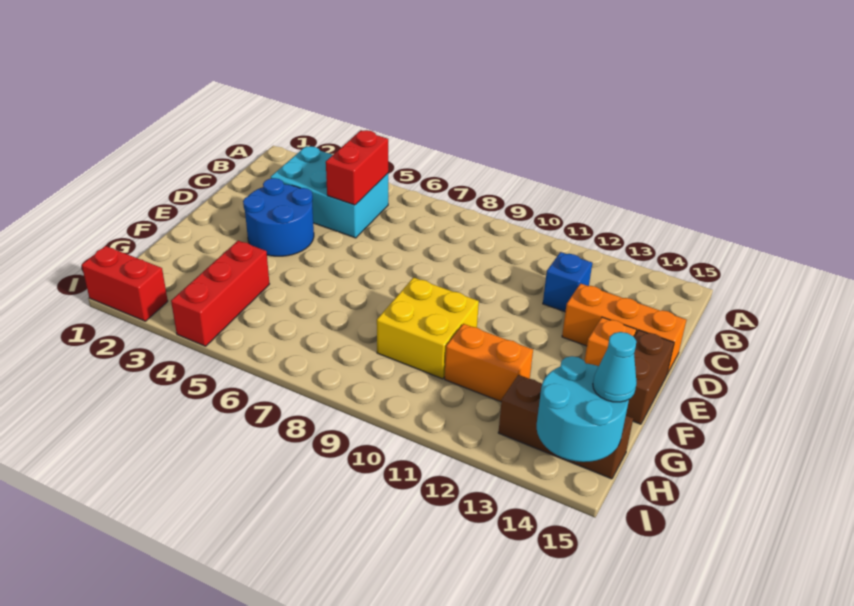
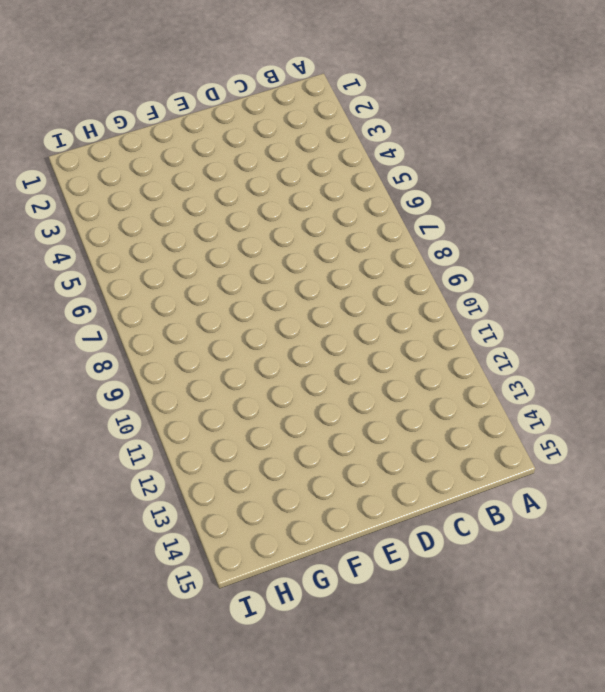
none -> cyan 2x3 brick [271,146,388,238]
none -> blue 1x1 brick [543,252,592,312]
none -> blue 2x2 round brick [243,178,314,256]

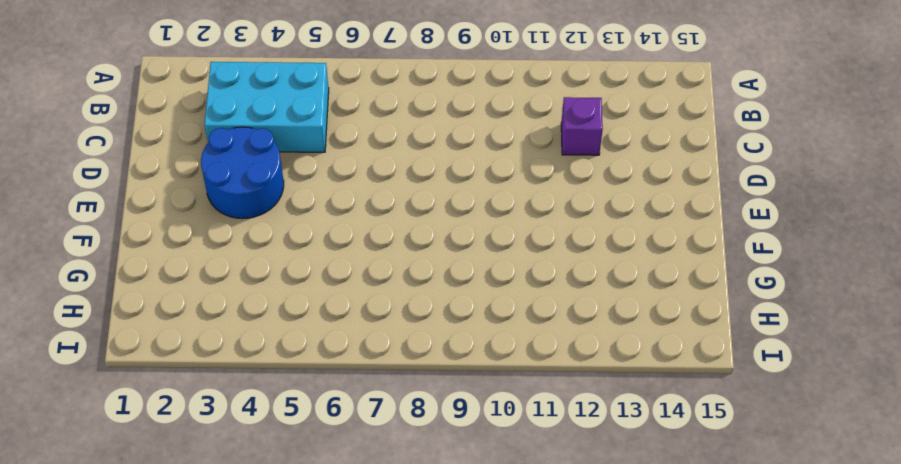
purple 1x1 brick [561,97,603,155] -> blue 1x1 brick [543,252,592,312]
none -> orange 1x3 brick [562,284,686,374]
none -> orange 1x1 brick [585,317,637,366]
none -> brown 1x2 brick [626,330,674,424]

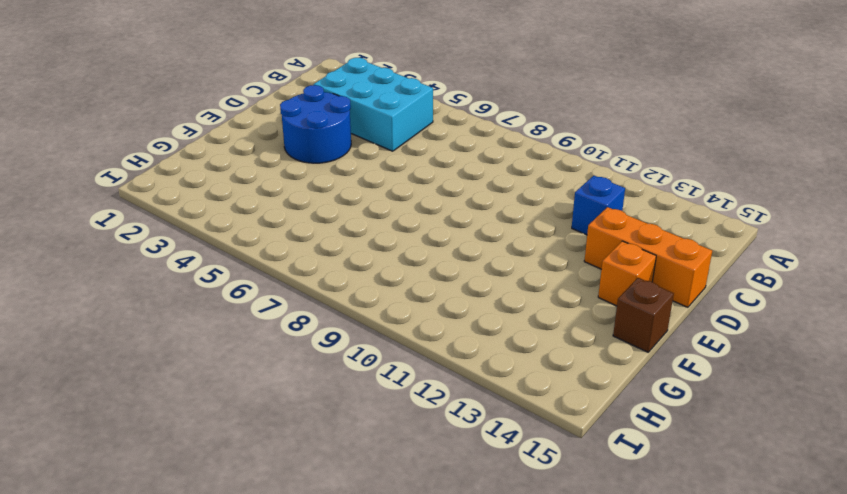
brown 1x1 brick [613,278,674,352] -> brown 1x2 brick [626,330,674,424]
none -> yellow 2x2 brick [377,277,479,379]
none -> red 1x3 brick [171,241,269,346]
none -> orange 1x2 brick [445,324,533,402]

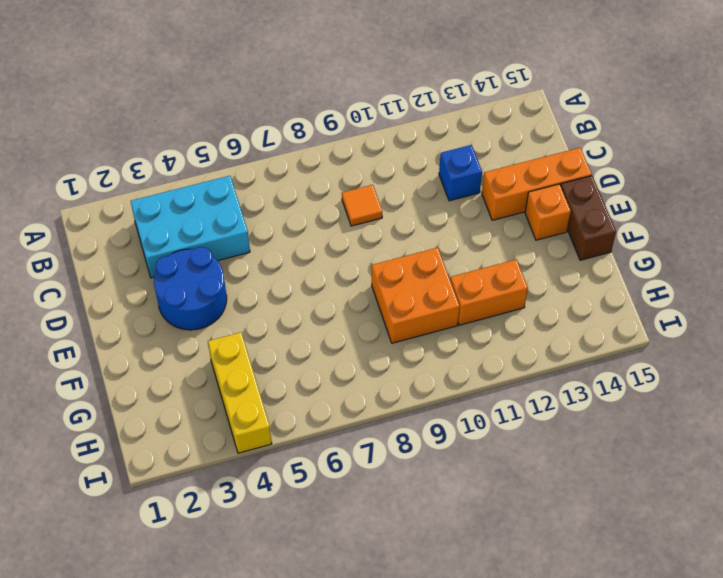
orange 1x1 tile [342,185,382,226] -> none
orange 2x2 brick [372,248,460,343] -> yellow 2x2 brick [377,277,479,379]
yellow 1x3 brick [208,332,272,453] -> red 1x3 brick [171,241,269,346]
none -> brown 1x3 brick [498,375,633,479]
none -> red 1x2 brick [82,246,168,321]
none -> red 1x2 brick [326,130,388,205]

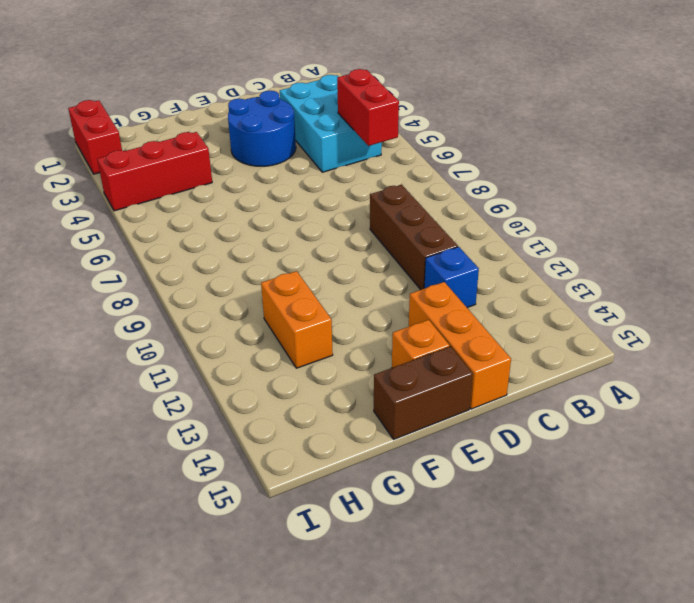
red 1x2 brick [337,69,399,146] -> red 1x2 brick turned to [326,130,388,205]
brown 1x3 brick [370,185,458,290] -> brown 1x3 brick moved to [498,375,633,479]
none -> yellow 2x2 brick [377,277,479,379]
none -> cyan 2x2 round brick [537,356,629,462]
none -> cyan 1x1 cone [593,332,637,402]

